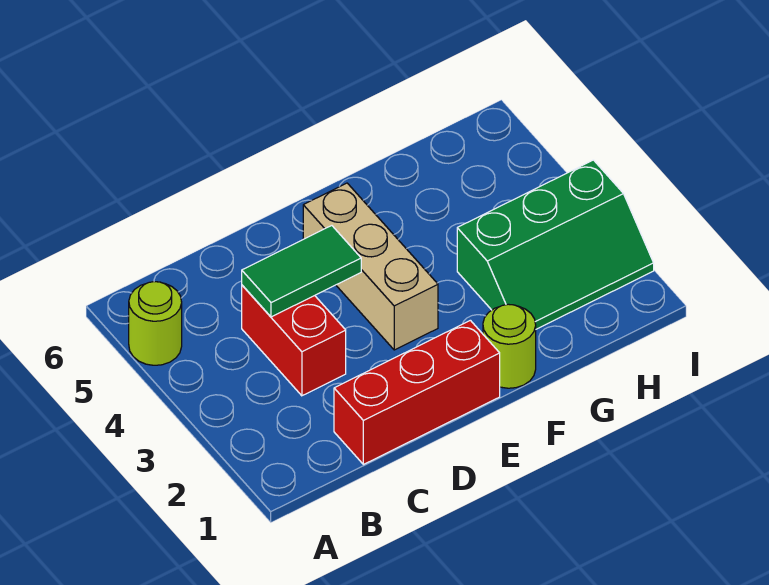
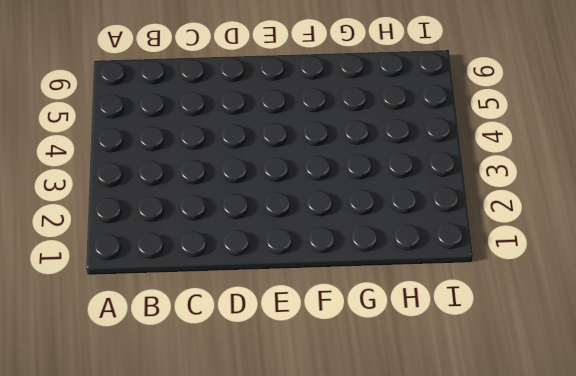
none -> lime 1x1 round brick [129,282,182,365]
none -> red 1x3 brick [334,320,500,464]

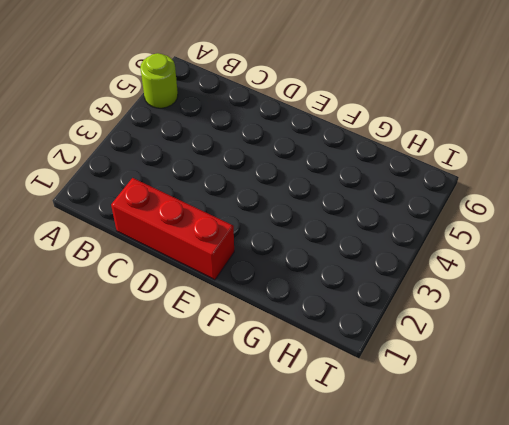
none -> red 1x2 brick [242,285,346,396]
none -> tan 1x3 brick [303,183,438,350]

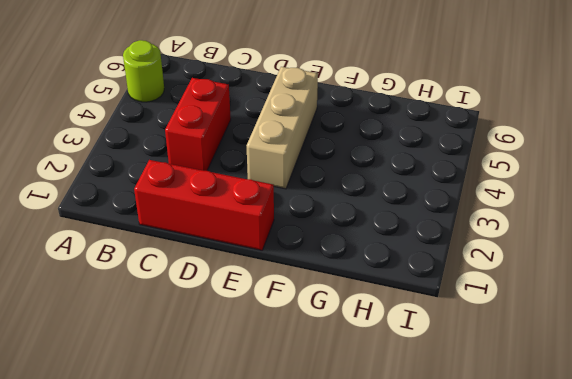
none -> lime 1x1 round brick [483,304,536,388]
none -> green 2x3 slope [457,160,654,329]

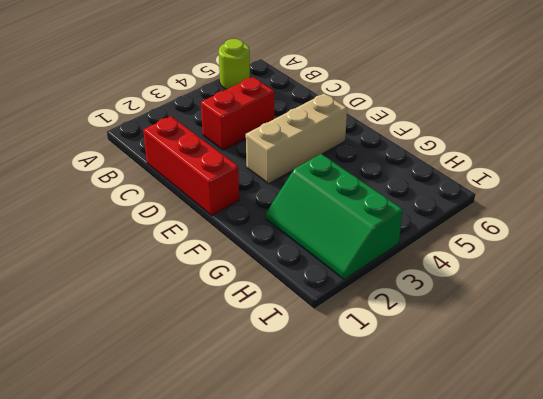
none -> lime 1x1 round brick [483,304,536,388]
none -> green 1x2 tile [242,226,361,317]

